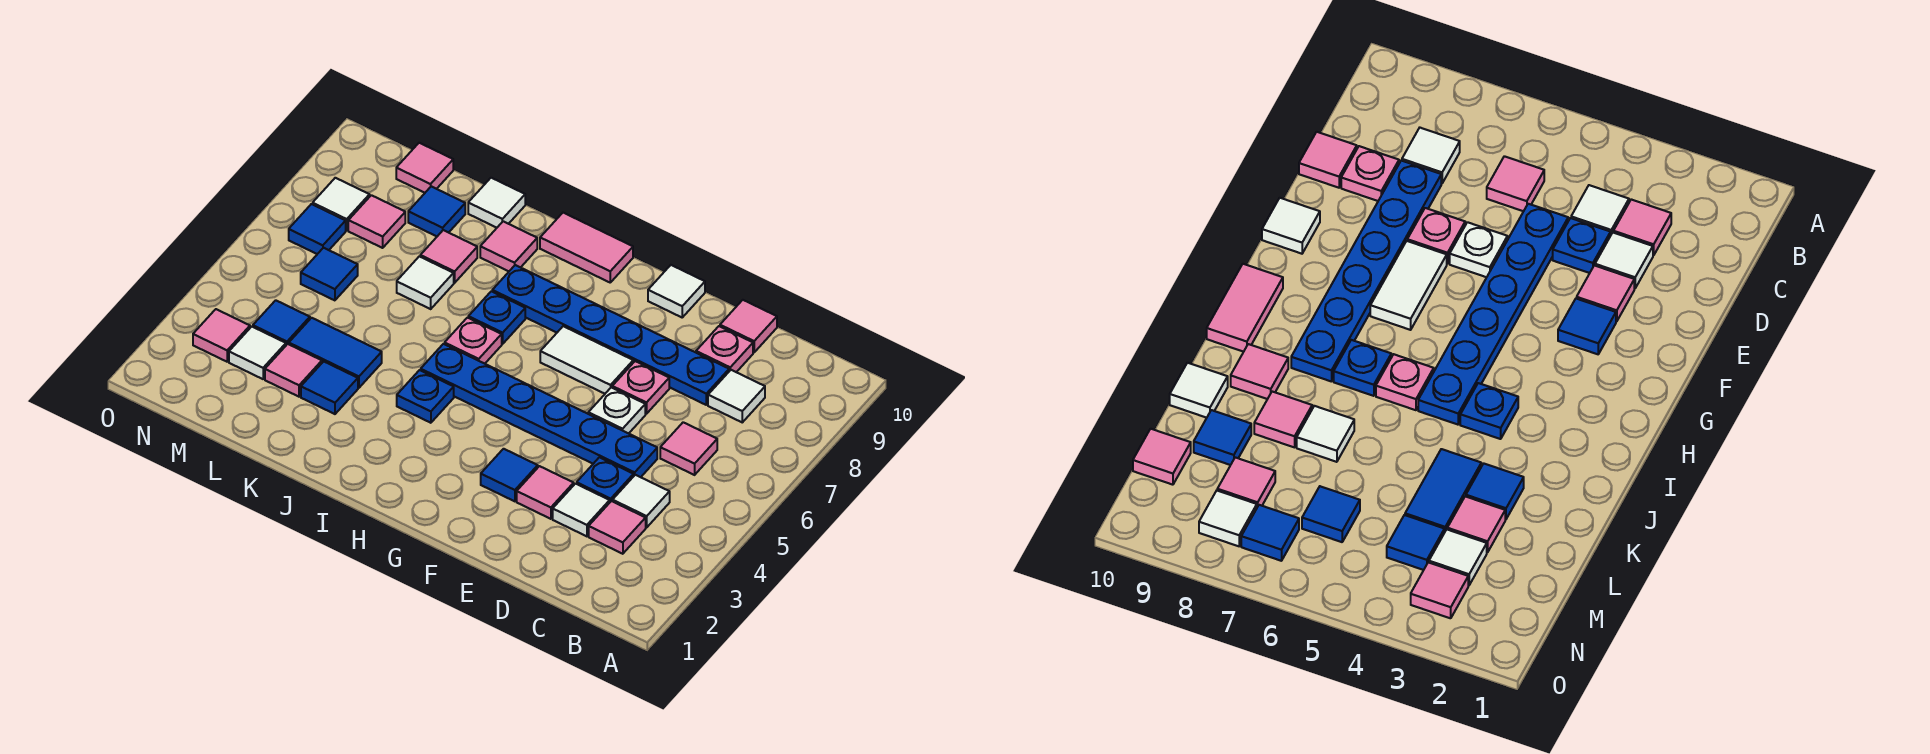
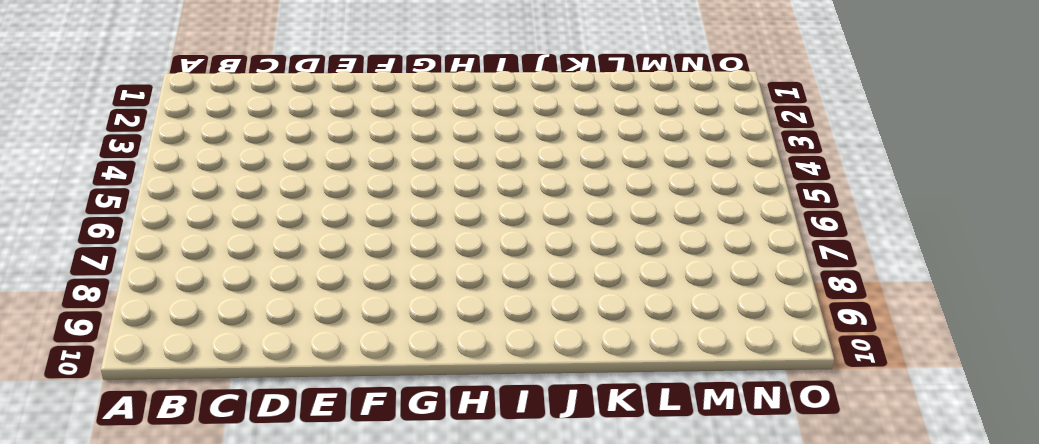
none -> pink 1x1 tile [589,501,646,554]
none -> white 1x1 tile [613,475,670,527]
none -> pink 1x1 tile [660,422,717,475]
none -> white 1x1 tile [708,370,765,422]

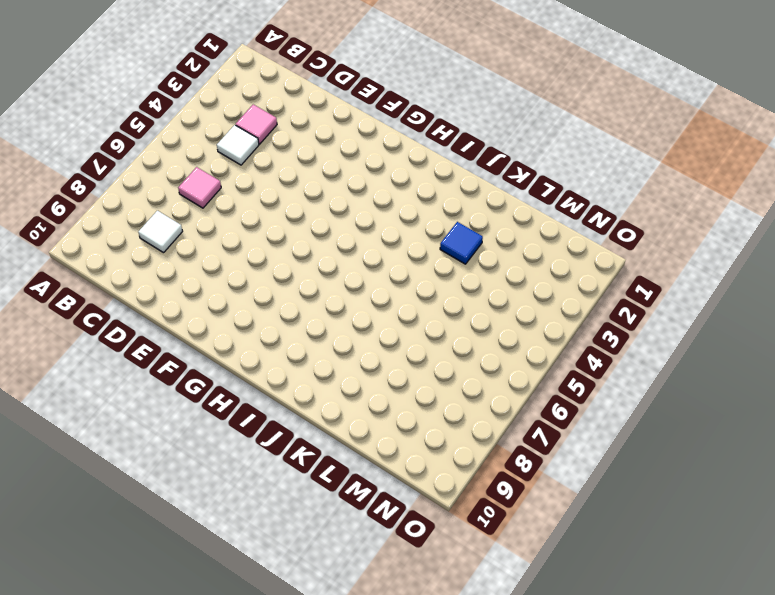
none -> white 1x1 tile [553,484,610,536]
none -> blue 1x1 plate [577,457,634,502]
none -> blue 1x6 plate [421,344,657,477]
none -> blue 1x6 plate [492,265,729,405]

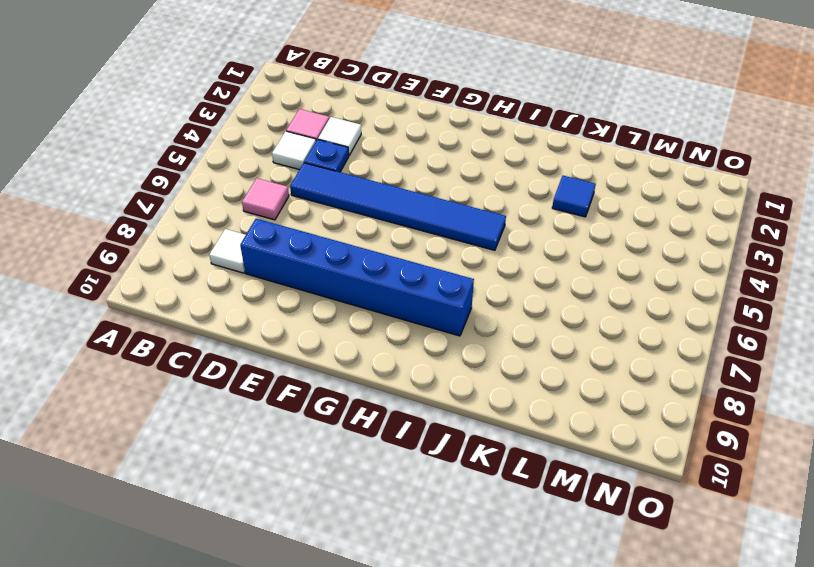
blue 1x6 tile [290,163,506,250] -> blue 1x6 plate [421,344,657,477]
blue 1x6 brick [240,219,474,336] -> blue 1x6 plate [492,265,729,405]
none -> pink 1x1 plate [696,326,753,372]
none -> pink 1x1 tile [720,300,777,352]
none -> pink 1x1 tile [517,466,574,519]
none -> white 1x1 plate [588,387,645,434]

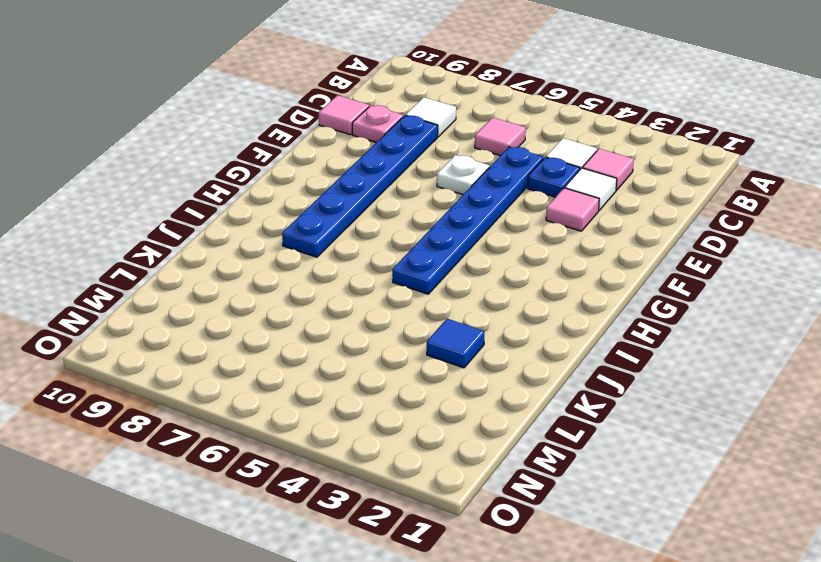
none -> pink 1x1 plate [612,361,669,414]
none -> blue 1x1 tile [481,449,538,501]
none -> white 1x2 tile [540,326,633,394]
none -> white 1x1 tile [648,265,705,317]

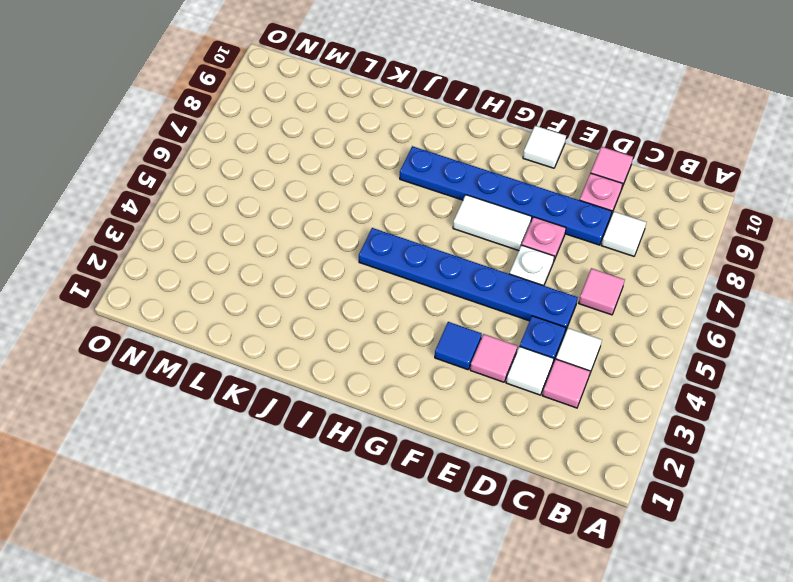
none -> pink 1x2 tile [540,213,633,282]
none -> blue 1x1 plate [397,370,454,423]
none -> pink 1x1 plate [445,318,502,364]
none -> blue 1x1 plate [468,291,525,344]

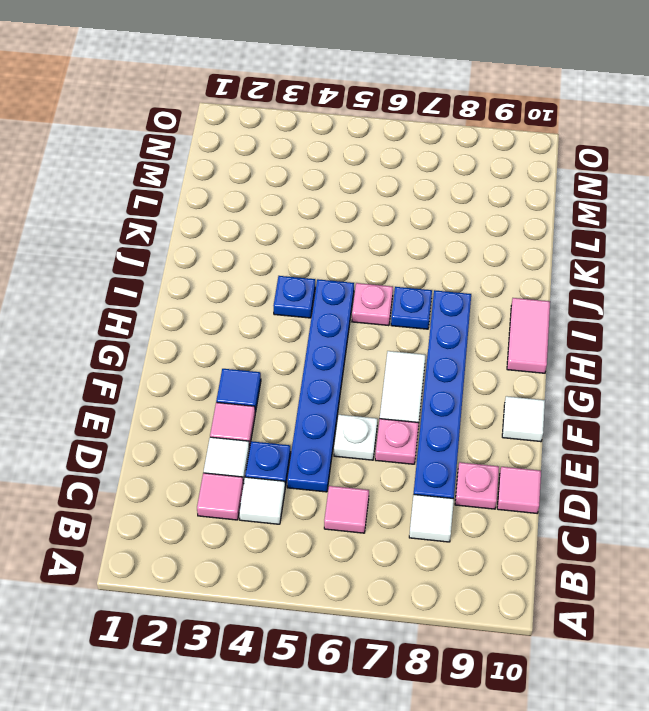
none -> pink 1x1 tile [480,221,537,271]
none -> blue 1x1 tile [301,361,358,414]
none -> blue 1x2 tile [289,318,382,388]
none -> white 1x1 tile [397,256,454,309]

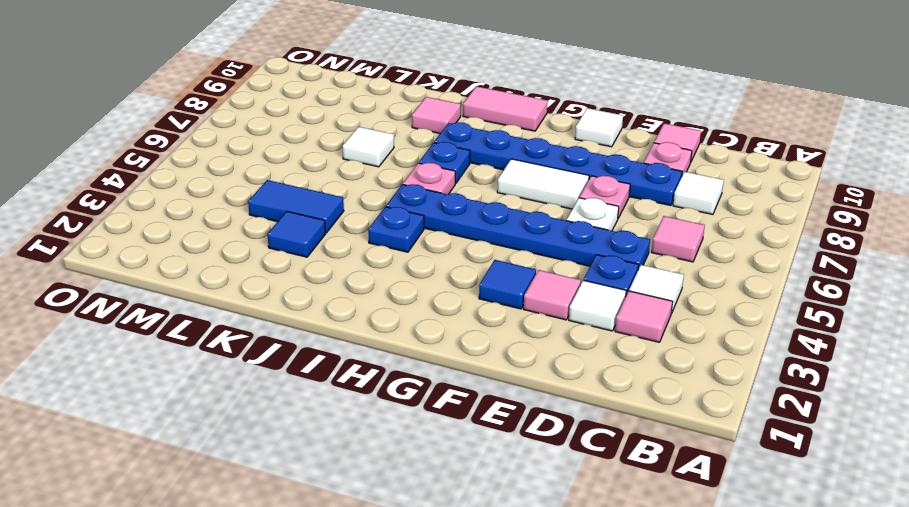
none -> pink 1x1 tile [420,230,477,283]
none -> white 1x1 tile [468,178,525,228]
none -> pink 1x1 tile [265,344,322,397]
none -> blue 1x1 tile [408,186,465,236]

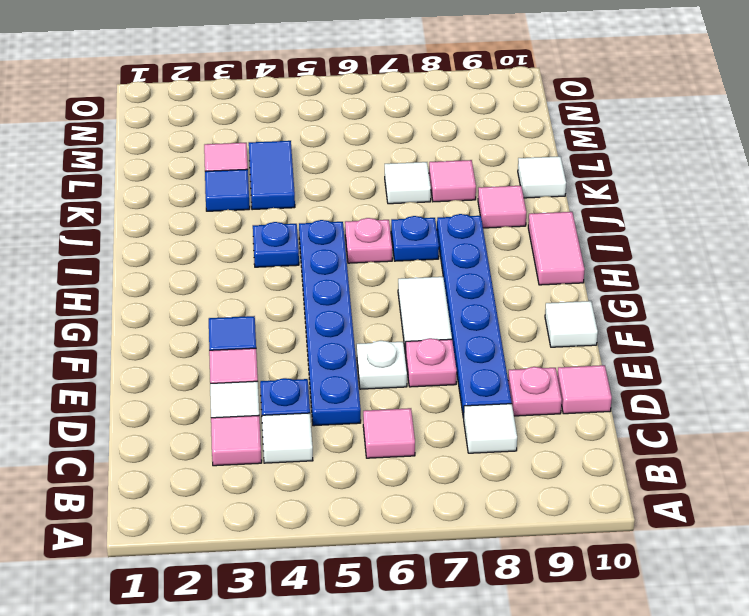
none -> blue 1x1 tile [408,186,465,236]
none -> white 1x1 tile [229,327,286,379]
none -> blue 1x1 tile [253,300,310,345]
none -> blue 1x1 tile [301,248,358,300]

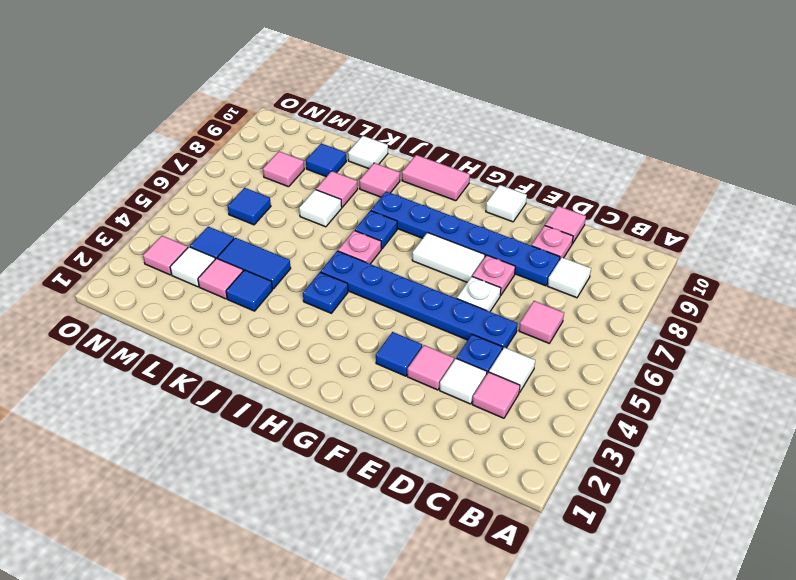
none -> pink 1x1 tile [396,143,453,193]
none -> blue 1x1 tile [289,204,346,254]
none -> white 1x1 tile [313,178,370,230]

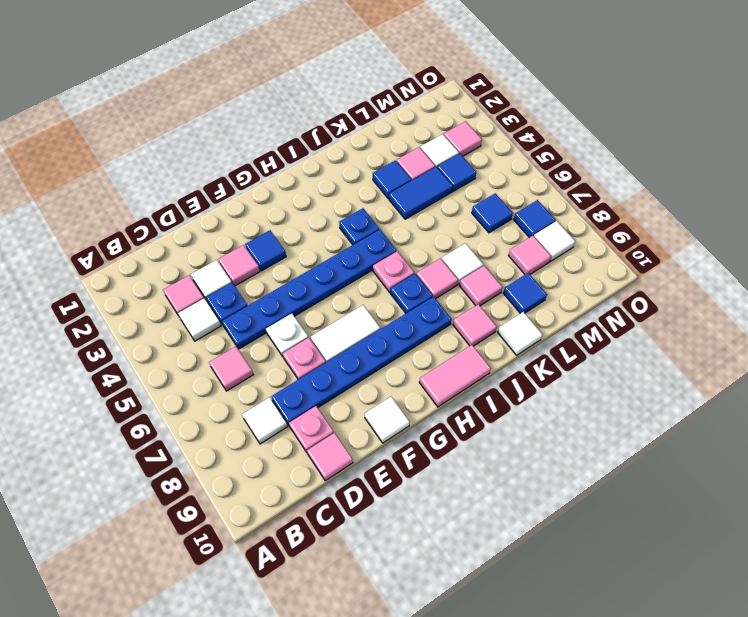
pink 1x1 tile [416,258,458,299] -> pink 1x1 tile moved to [396,143,453,193]

